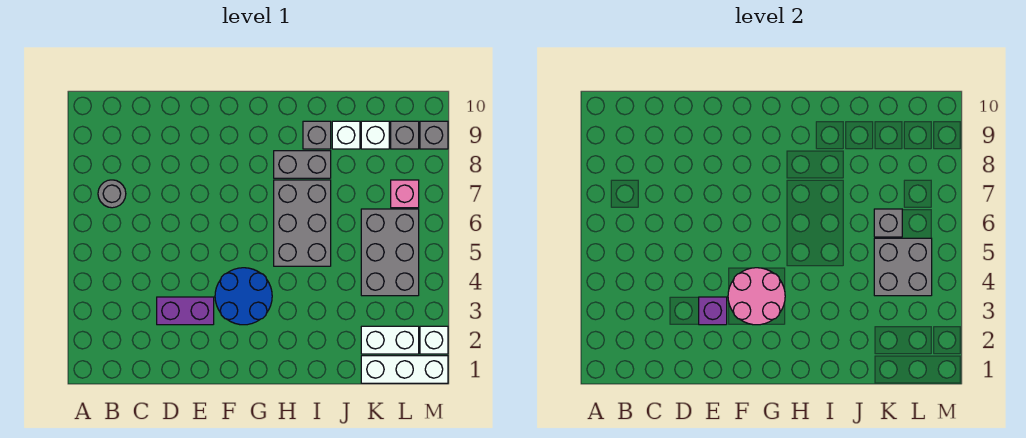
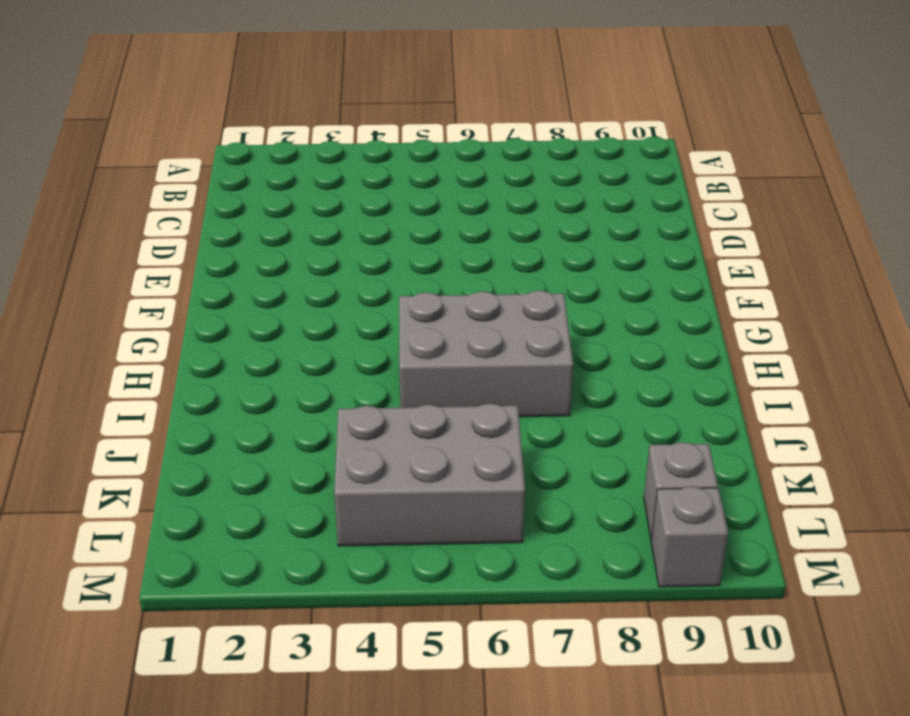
none -> grey 1x1 round brick [98,180,126,208]
none -> purple 1x2 brick [157,297,214,325]
none -> blue 2x2 round brick [215,268,272,325]

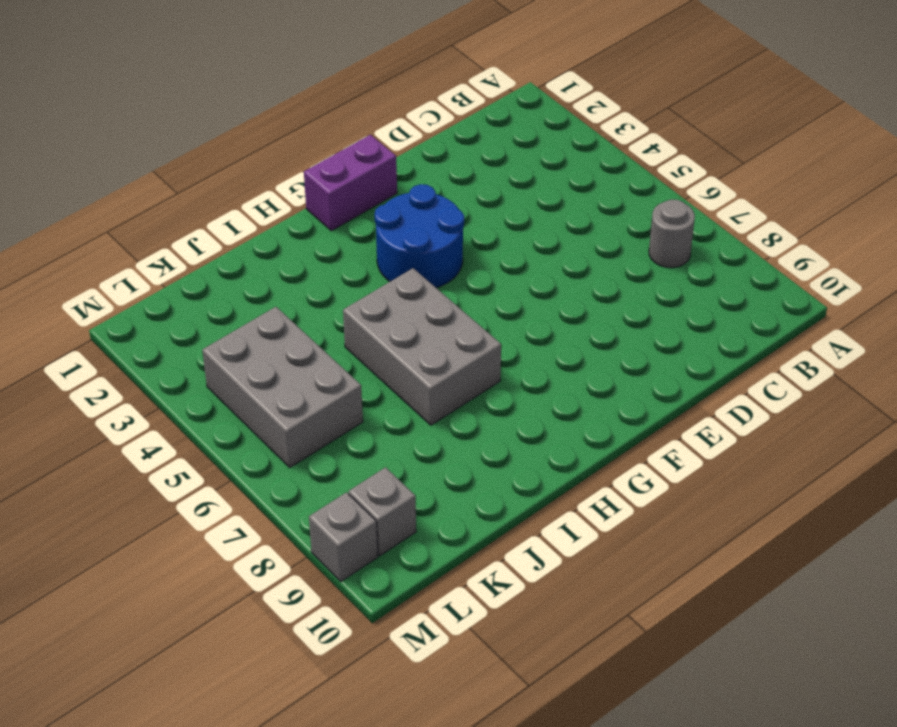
purple 1x2 brick [304,135,397,231] -> purple 1x2 brick moved to [157,297,214,325]
none -> grey 1x2 brick [274,151,331,178]
none -> grey 1x1 brick [303,121,331,149]
none -> white 1x1 brick [332,121,360,149]

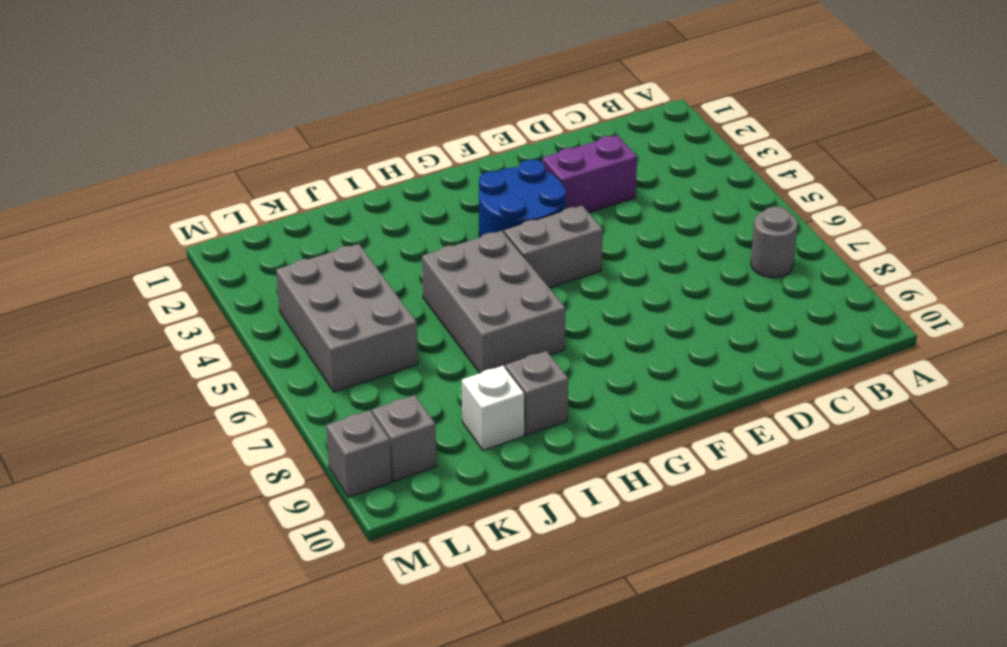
grey 1x2 brick [504,206,603,288] -> grey 1x2 brick moved to [274,151,331,178]
none -> white 1x3 brick [361,356,448,383]
none -> white 1x2 brick [361,326,419,354]
none -> white 1x1 brick [361,121,389,149]

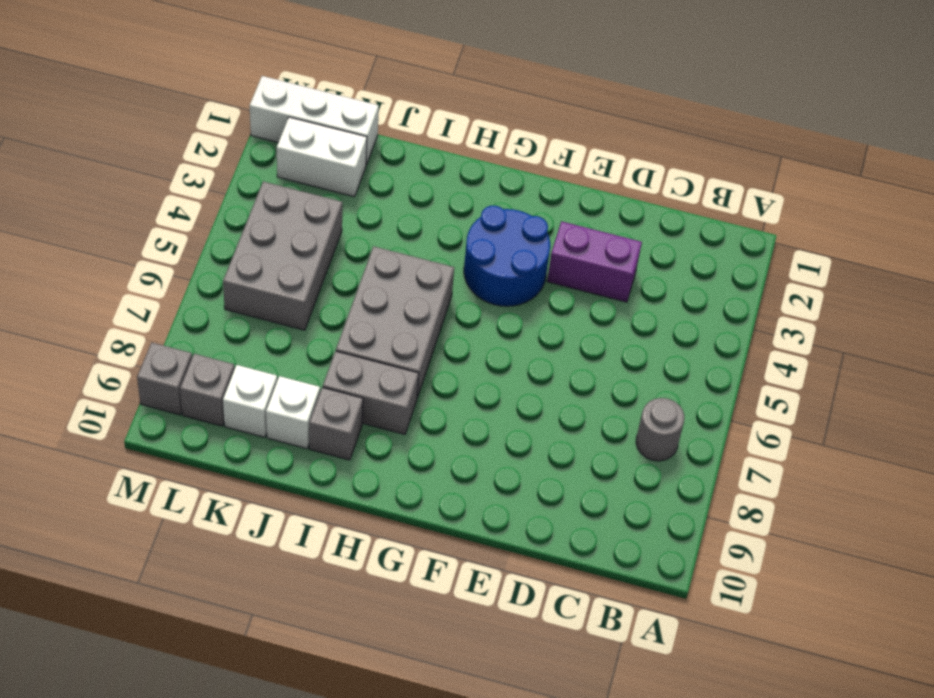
none -> pink 1x1 brick [391,180,419,208]
none -> white 1x1 brick [420,326,448,354]
none -> purple 1x1 brick [699,297,727,325]

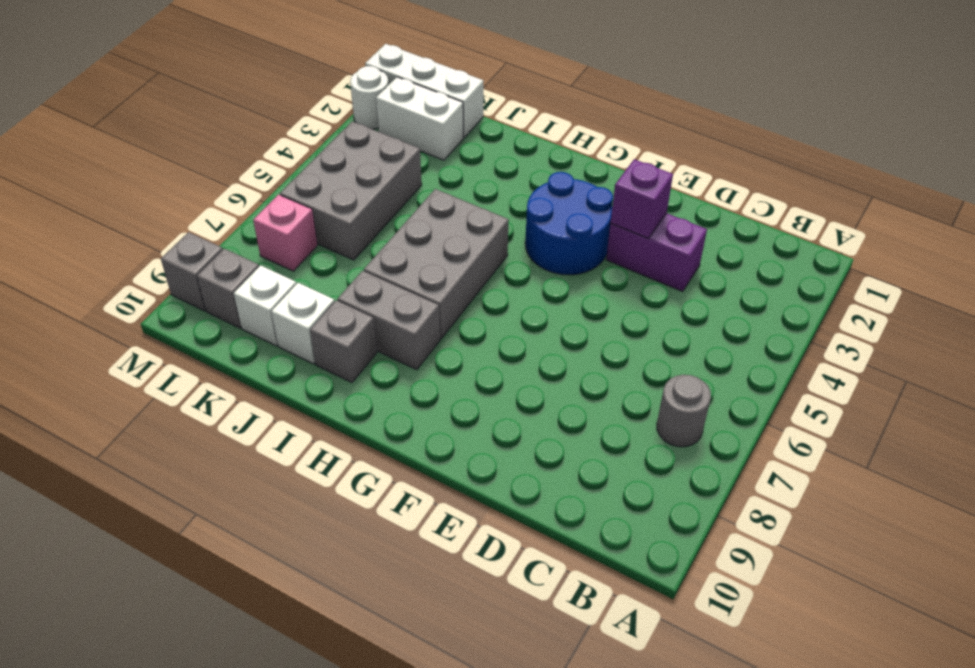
white 1x1 round brick [350,66,388,129] -> white 1x1 brick [420,326,448,354]
none -> pink 2x2 round brick [728,268,785,325]
none -> grey 2x2 brick [874,238,932,296]
none -> grey 1x1 brick [874,209,902,237]

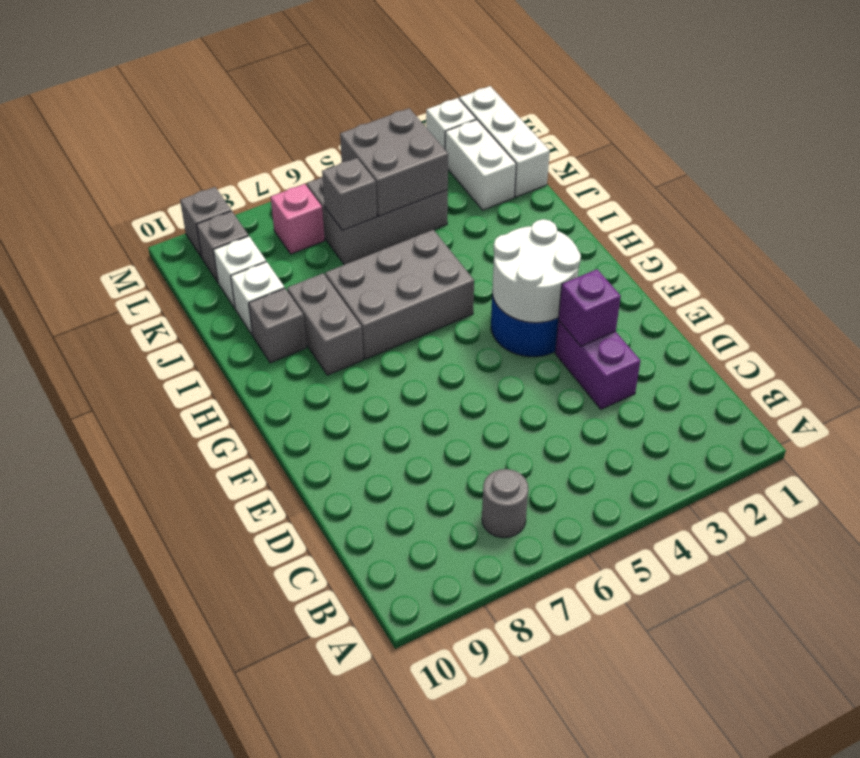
white 2x2 round brick [492,219,581,323] -> pink 2x2 round brick [728,268,785,325]

